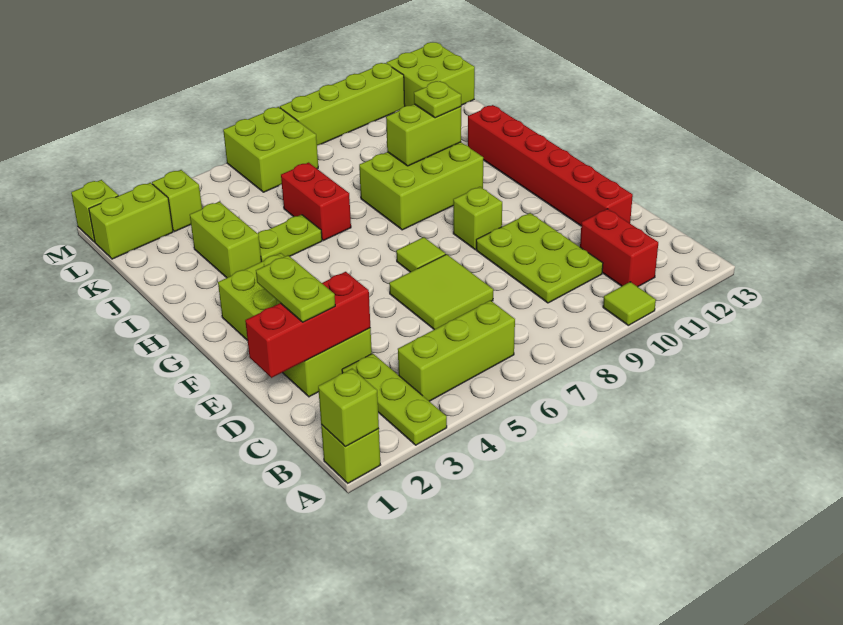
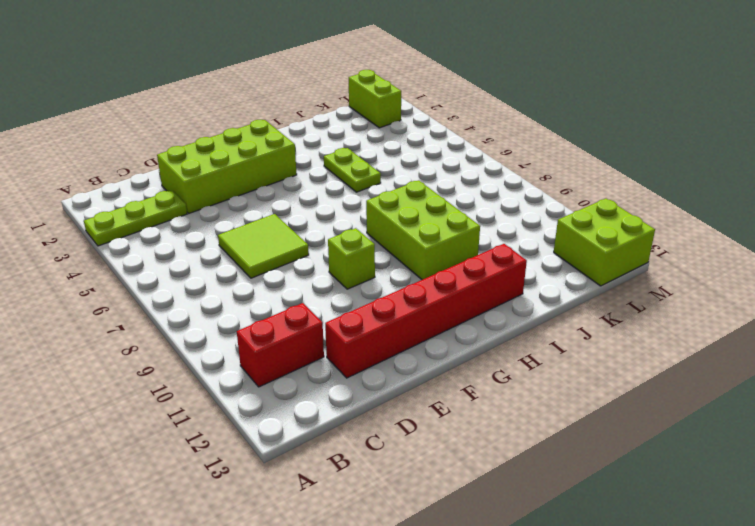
none -> lime 1x1 brick [321,425,380,483]
none -> lime 1x1 tile [603,282,656,325]
none -> lime 1x3 brick [398,300,515,401]

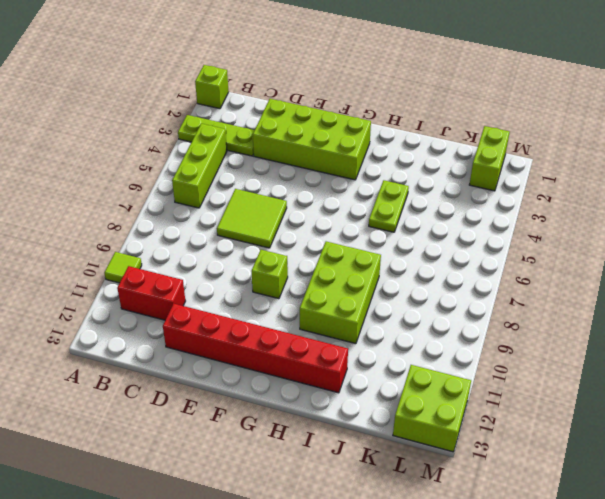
none -> lime 2x3 plate [476,213,603,303]
none -> lime 1x1 tile [396,237,446,272]
none -> lime 1x2 brick [190,202,261,278]

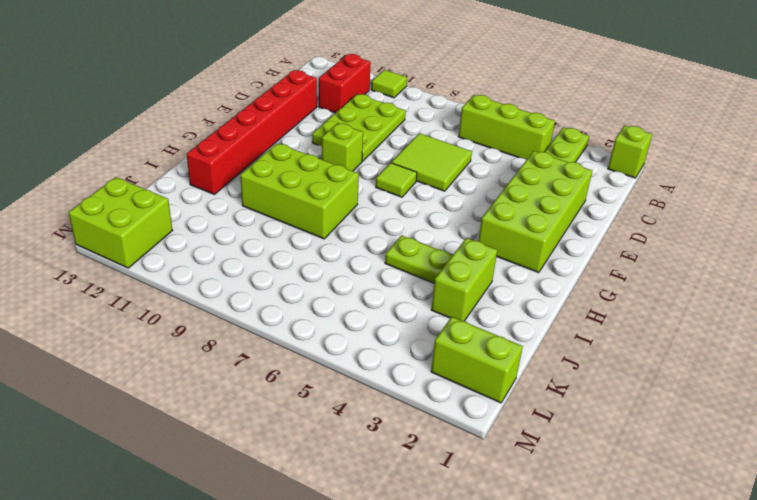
none -> red 1x2 brick [281,163,351,241]
none -> lime 1x1 brick [152,170,202,231]
none -> lime 2x2 brick [223,107,318,192]

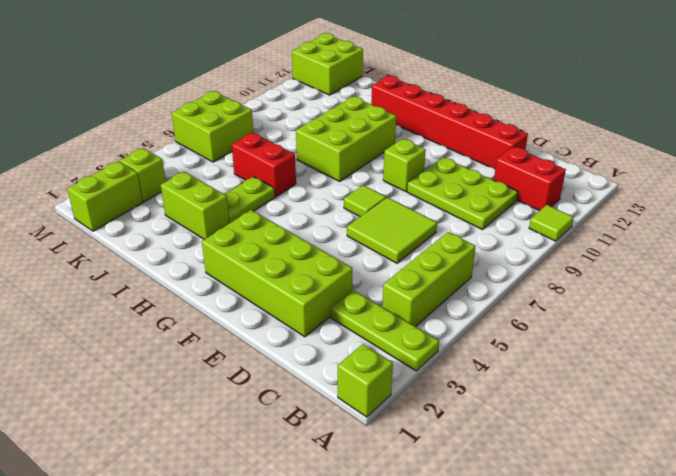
none -> lime 1x1 brick [71,180,118,242]
none -> lime 1x4 brick [280,63,405,145]
none -> lime 1x1 brick [318,369,379,446]

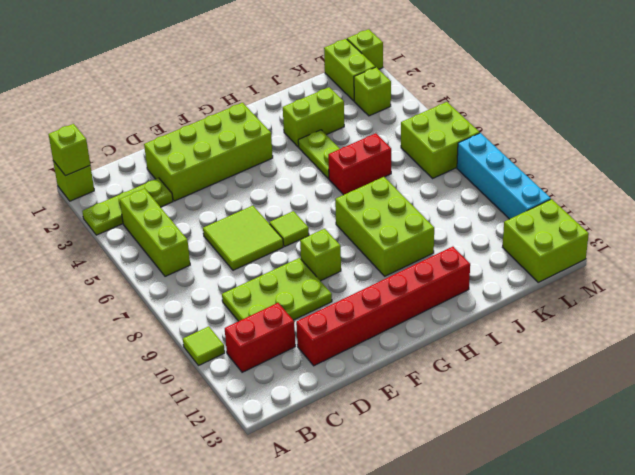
cyan 1x4 brick [457,133,551,219] -> lime 1x4 brick [280,63,405,145]
none -> red 1x3 brick [245,272,370,378]
none -> lime 1x2 brick [386,104,461,166]
none -> lime 1x2 plate [256,255,335,322]

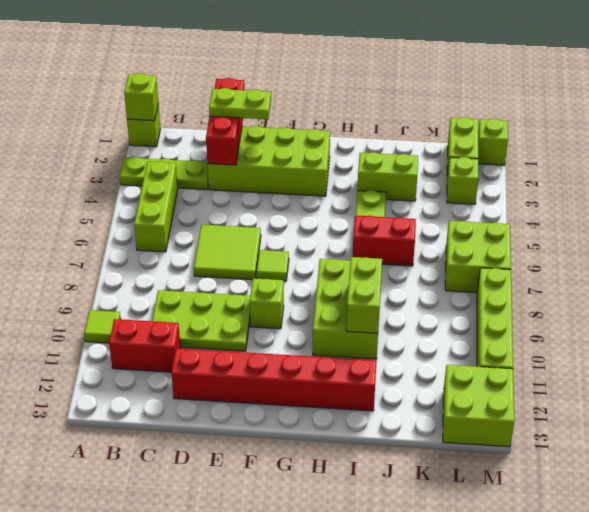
none -> lime 1x1 plate [414,81,461,118]

